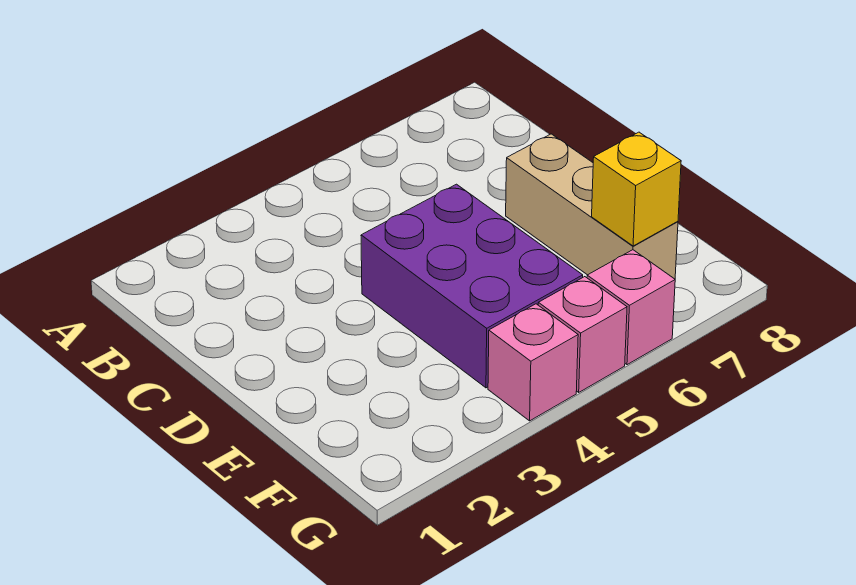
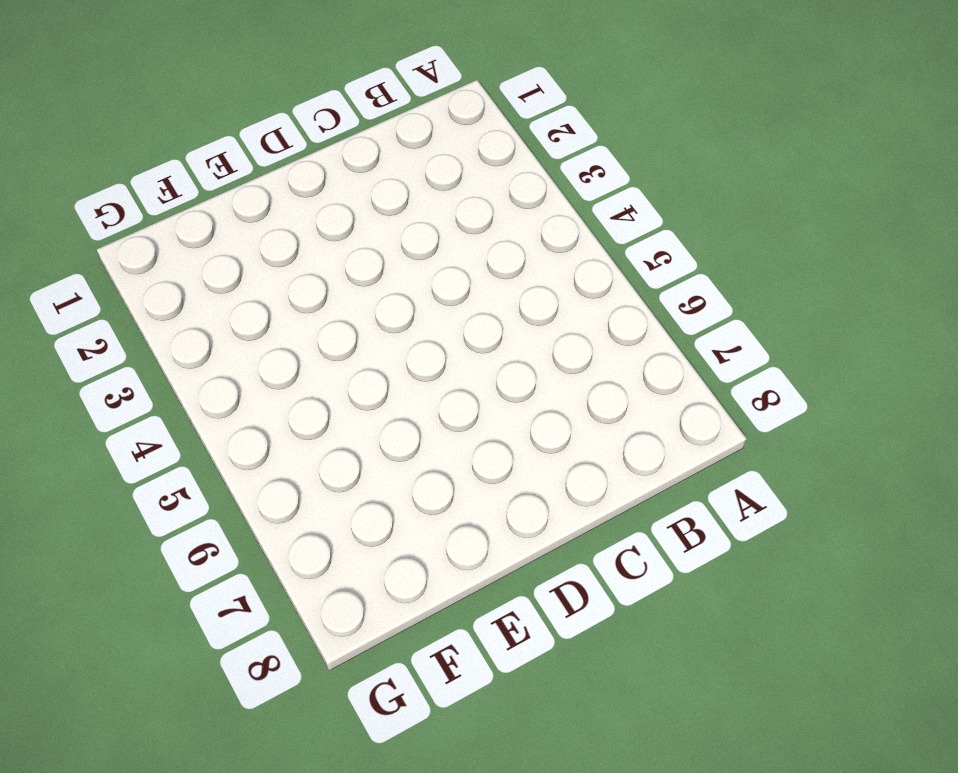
none -> purple 2x3 brick [361,184,583,388]
none -> tan 1x3 brick [506,134,678,279]

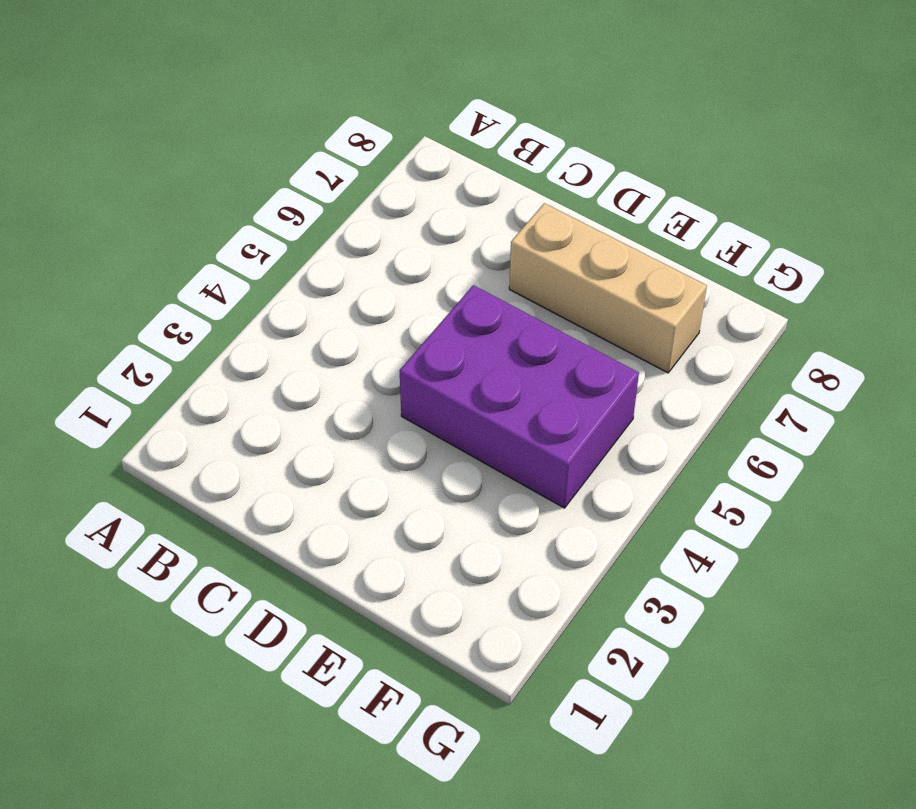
none -> pink 1x1 brick [488,304,578,421]
none -> pink 1x1 brick [538,277,627,392]

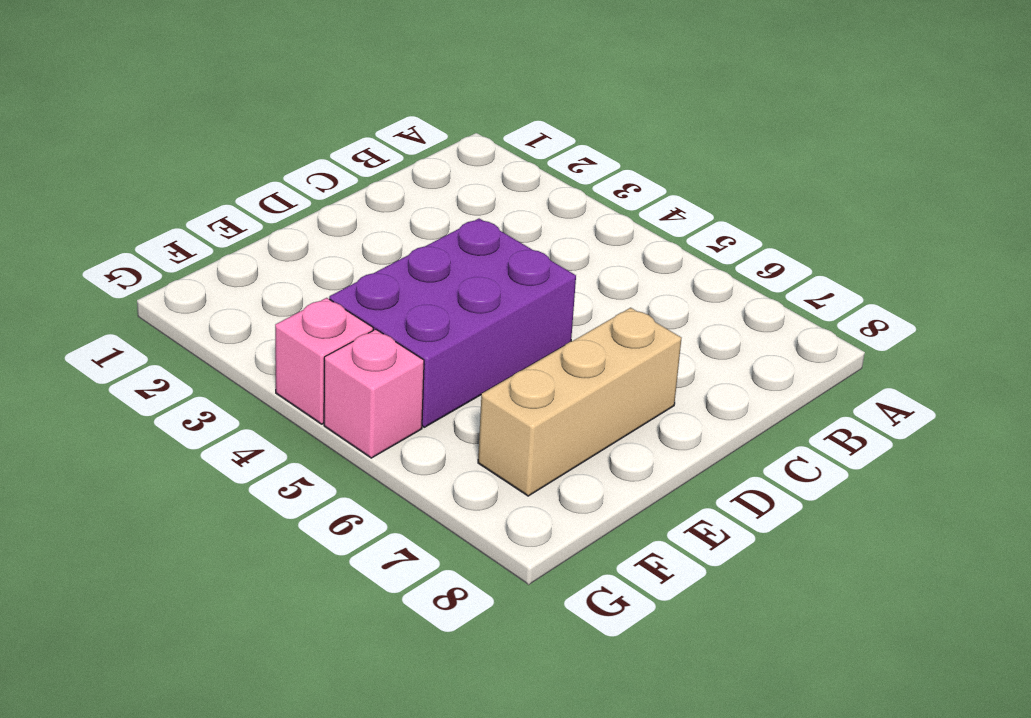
none -> pink 1x1 brick [587,250,675,365]
none -> yellow 1x1 brick [592,132,681,246]

